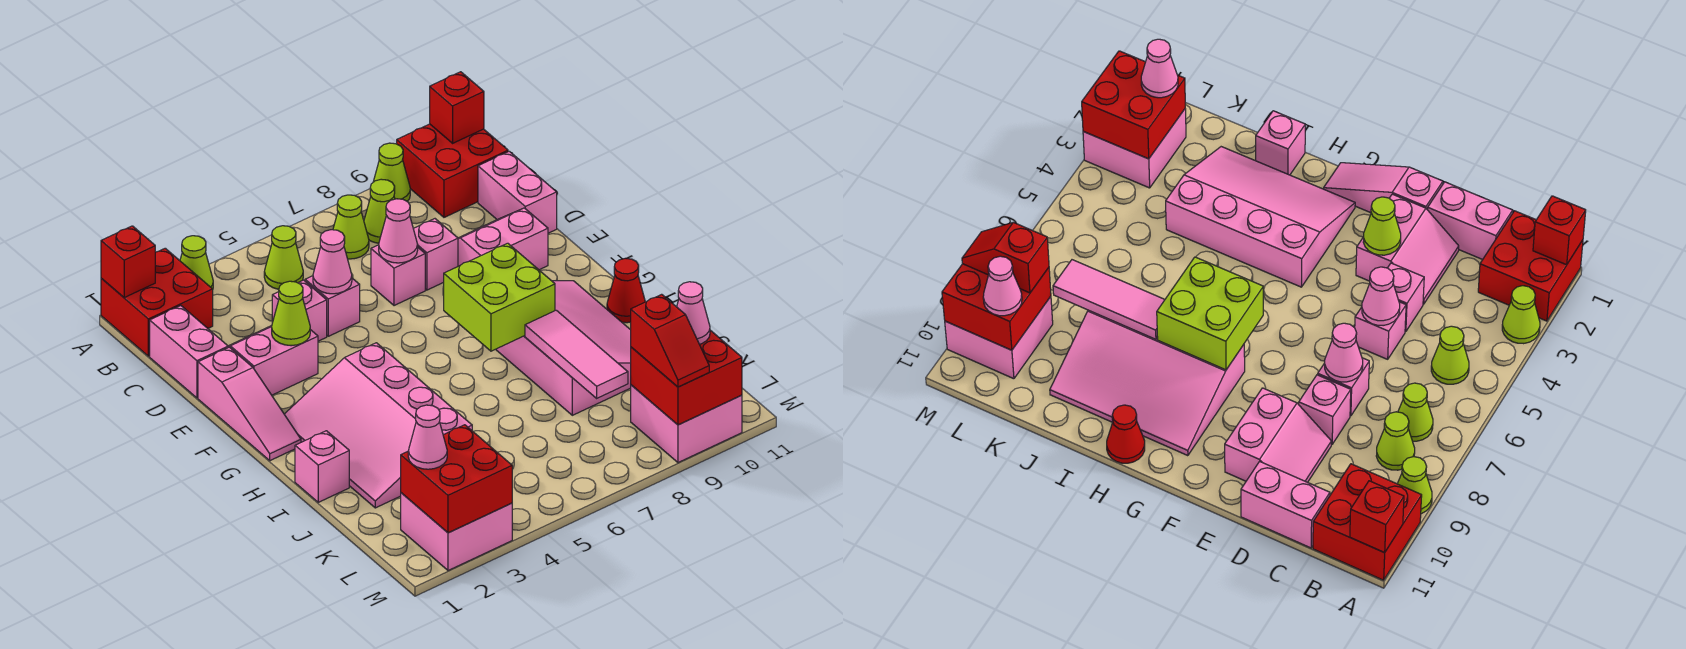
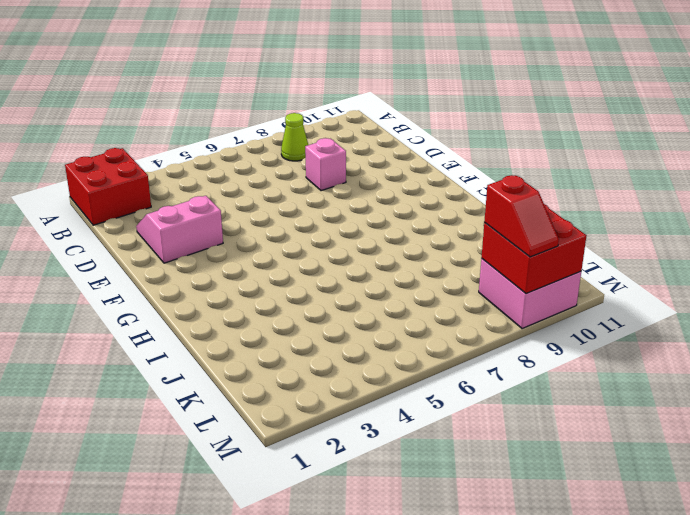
none -> lime 1x1 cone [180,236,213,289]
none -> lime 1x1 cone [373,143,410,201]
none -> red 2x2 brick [397,124,508,217]
none -> lime 1x1 cone [264,226,303,289]

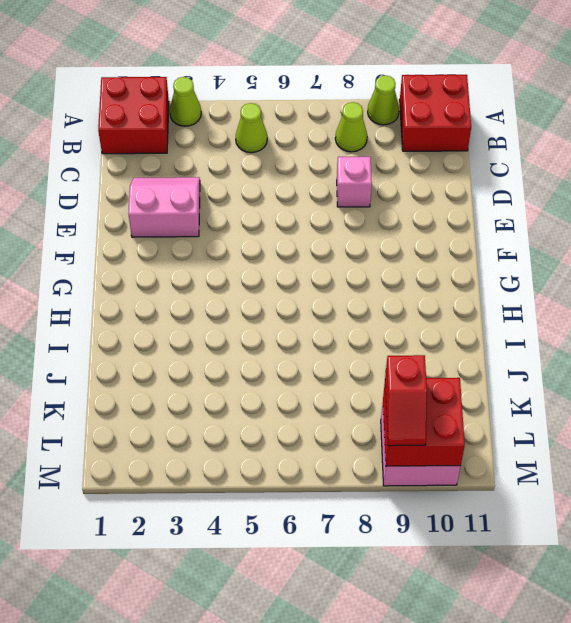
none -> lime 1x1 cone [333,195,369,259]
none -> pink 1x2 brick [150,306,228,398]
none -> pink 1x2 brick [478,151,557,233]
none -> pink 1x1 brick [272,280,327,341]

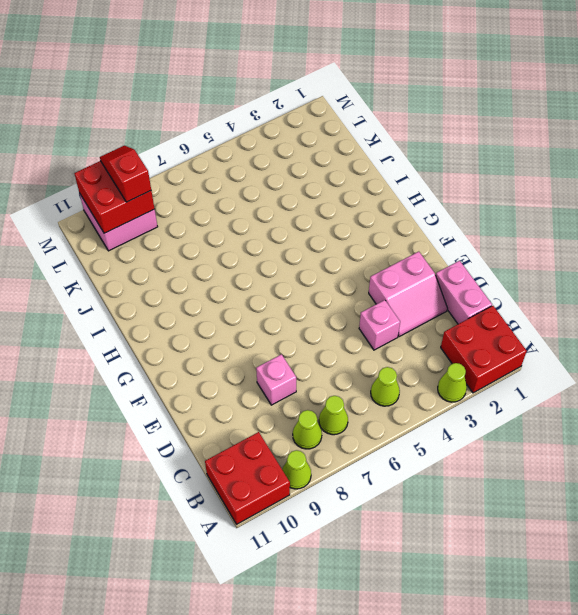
none -> pink 1x2 brick [478,151,557,233]
none -> pink 1x1 brick [305,276,360,336]
none -> pink 1x1 brick [371,245,425,306]
none -> pink 2x2 slope [458,208,548,270]

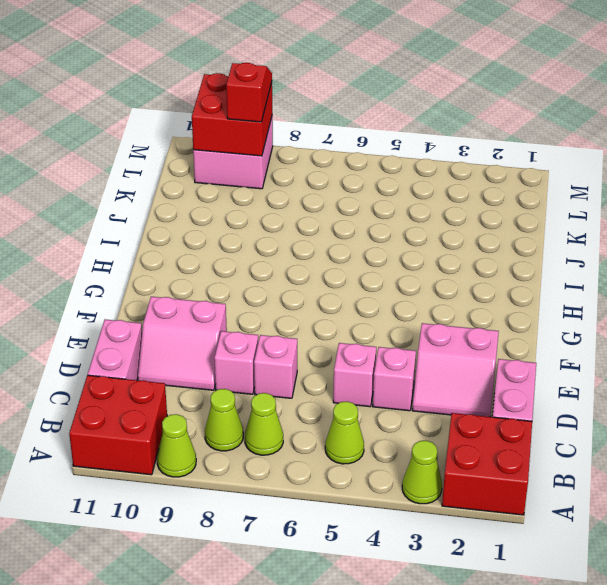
none -> pink 1x3 slope [198,347,301,461]
none -> pink 3x4 slope [284,343,472,508]
none -> pink 3x4 slope [496,281,631,415]
none -> red 1x1 cone [607,258,645,323]

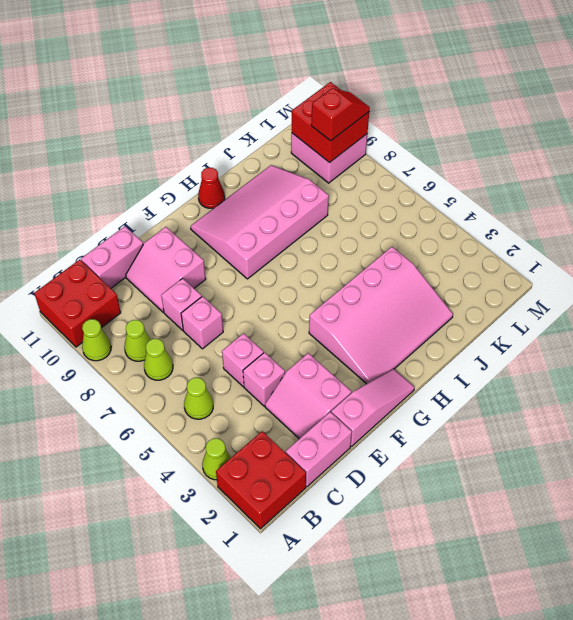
none -> pink 1x1 brick [295,431,349,502]
none -> pink 2x2 brick [401,493,512,571]
none -> red 1x1 brick [101,226,155,297]
none -> red 1x1 brick [430,72,484,143]

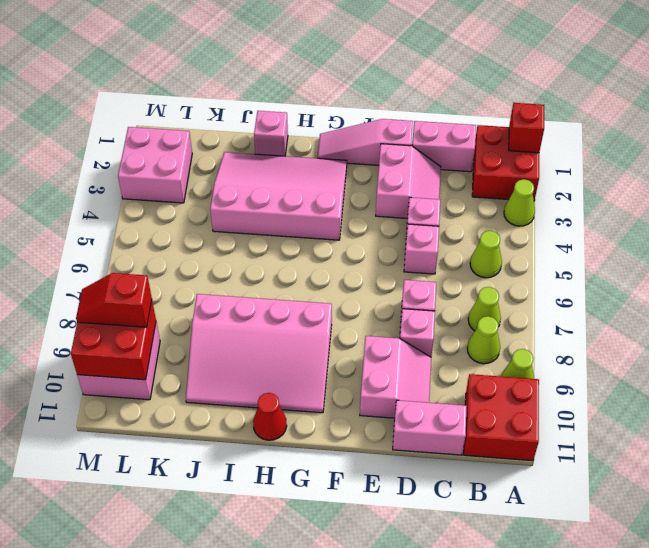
none -> red 1x1 brick [430,72,484,143]
none -> pink 1x1 cone [313,230,352,294]
none -> pink 1x1 cone [379,199,418,263]
none -> lime 1x1 cone [272,281,310,346]

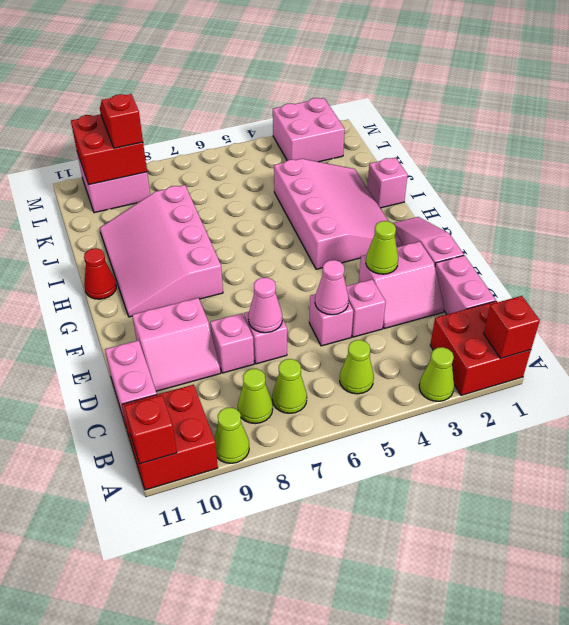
none -> lime 2x2 brick [444,243,555,351]
none -> pink 1x3 tile [525,310,628,398]
none -> red 2x2 brick [401,425,512,533]
none -> pink 1x1 cone [408,405,447,469]

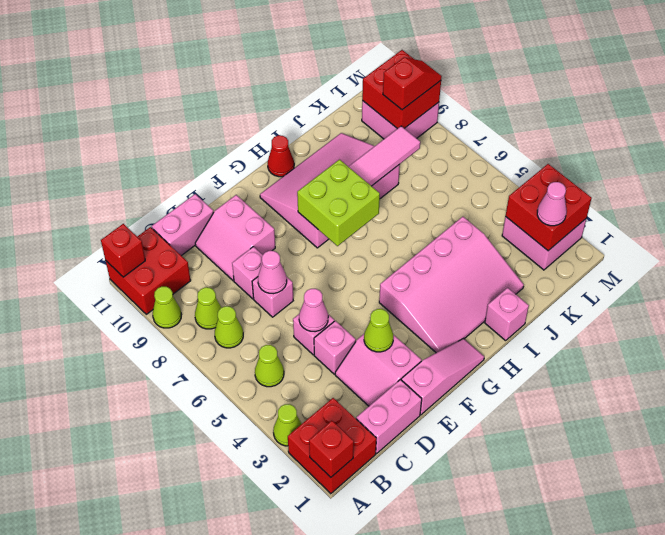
none -> pink 1x1 cone [677,282,710,344]

